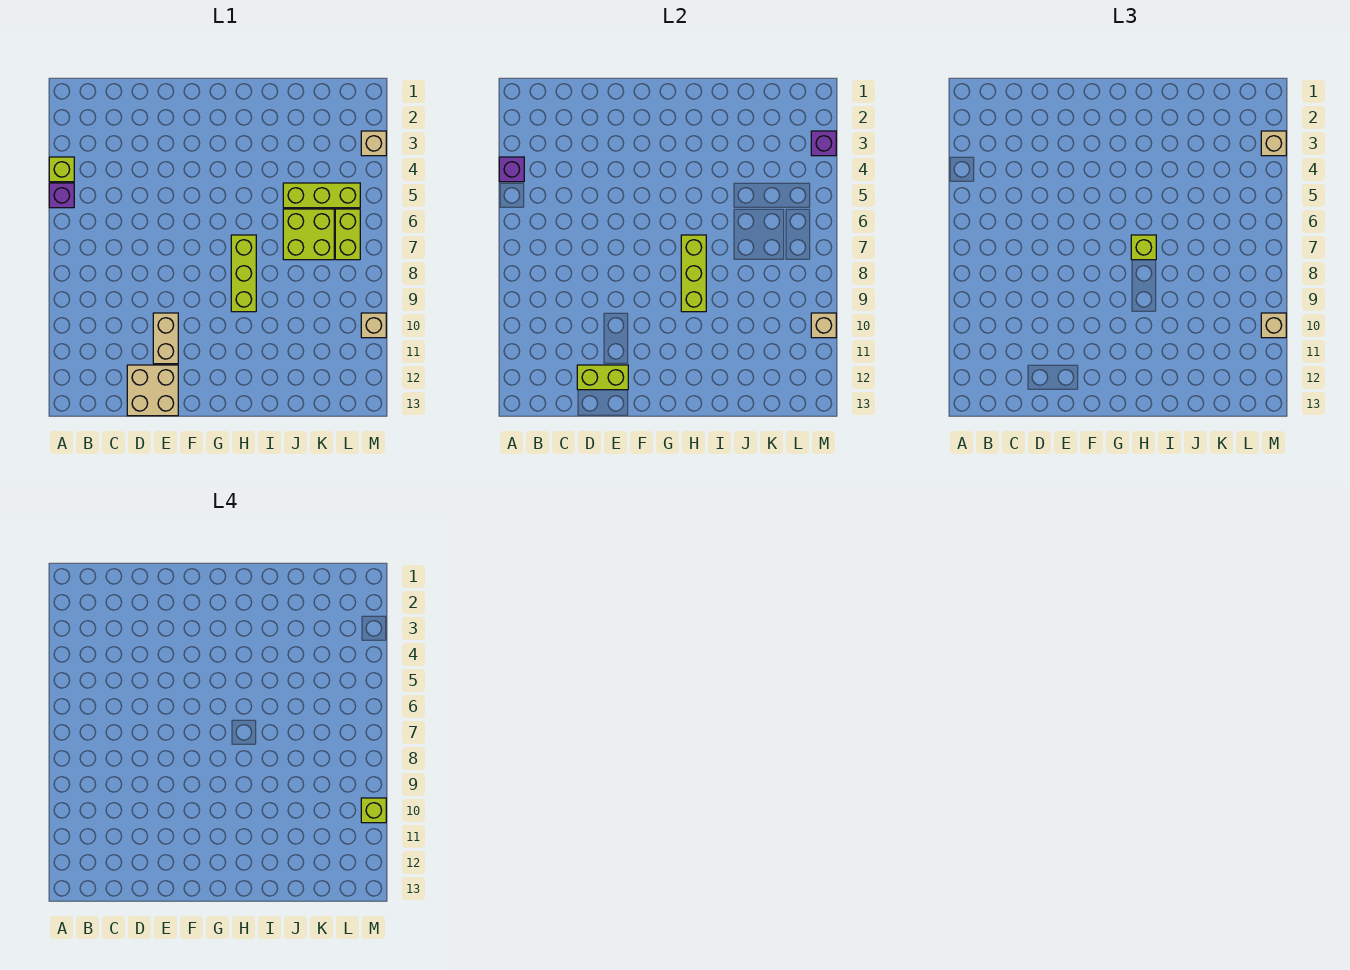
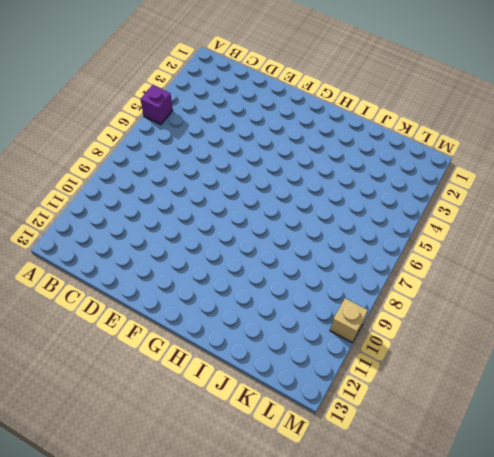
none -> lime 1x1 brick [49,157,74,182]
none -> tan 2x2 brick [127,365,178,416]
none -> tan 1x2 brick [153,313,178,364]

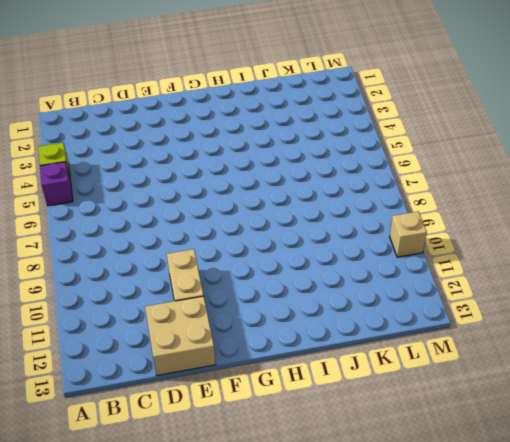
none -> lime 1x3 brick [231,235,256,312]
none -> lime 1x3 brick [283,183,360,208]
none -> lime 2x2 brick [283,209,334,260]

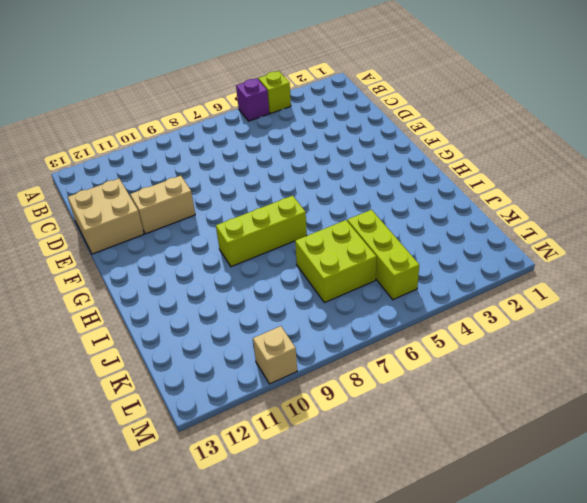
none -> lime 1x2 brick [335,209,360,260]
none -> tan 1x1 brick [361,131,386,156]
none -> purple 1x1 brick [499,157,524,182]

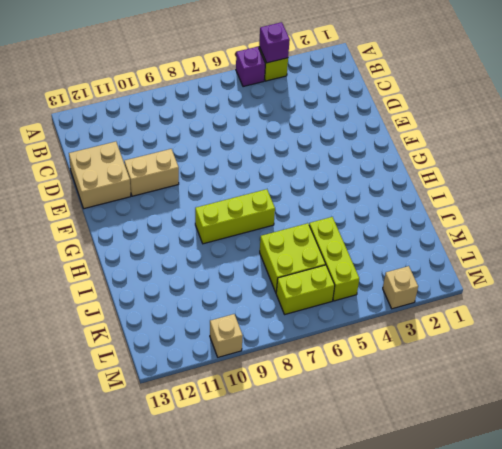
none -> lime 1x2 brick [577,365,628,390]
none -> lime 1x3 brick [681,235,706,312]
none -> purple 1x1 brick [811,131,836,156]

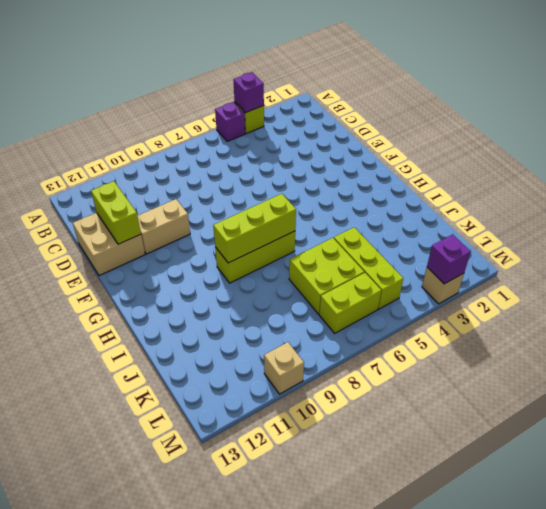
none -> tan 1x1 brick [811,313,836,338]
none -> lime 1x1 brick [1131,235,1156,260]
none -> tan 1x1 brick [1261,131,1286,156]

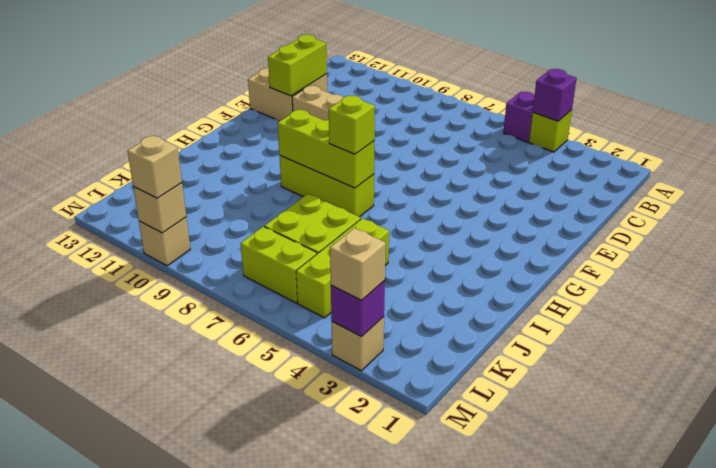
none -> lime 1x1 brick [361,798,386,823]

